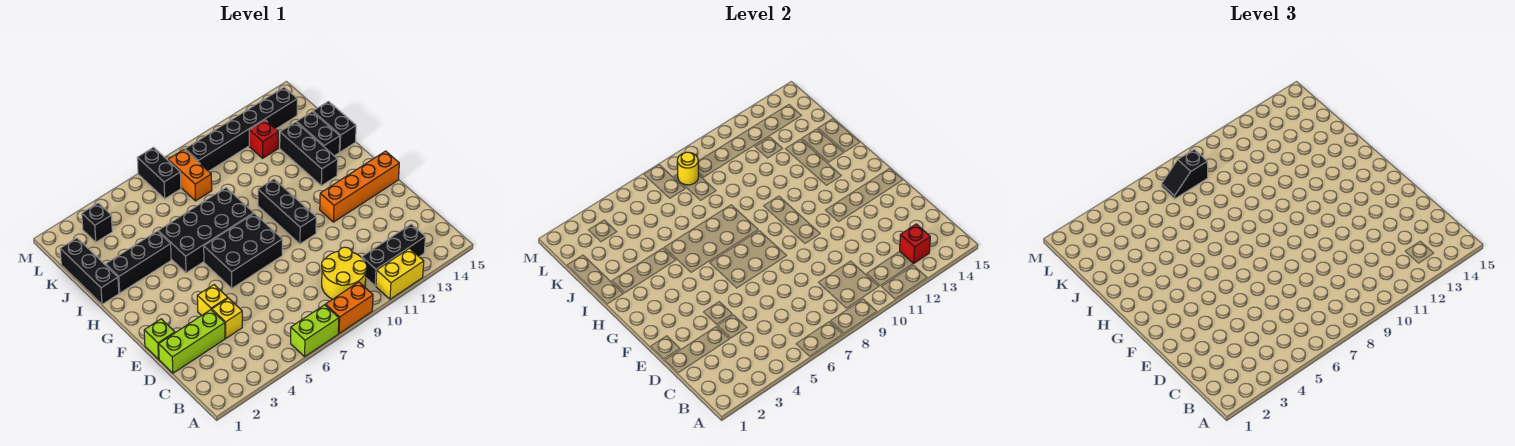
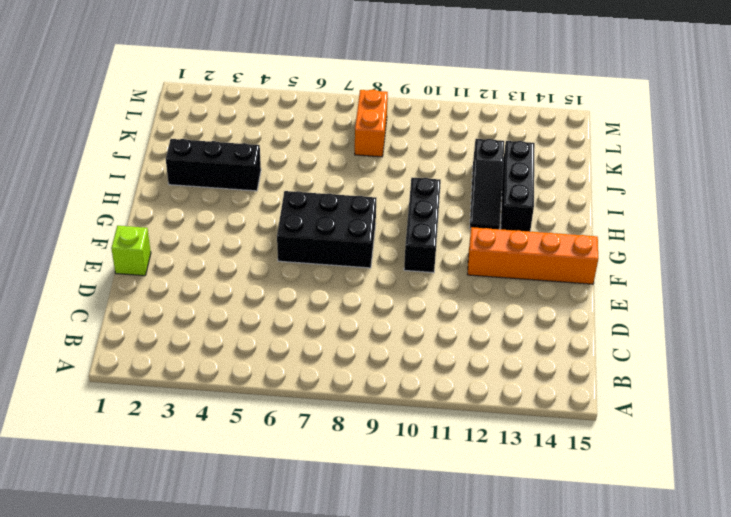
black 1x3 slope [470,139,504,229] -> none
none -> lime 1x2 brick [291,305,339,357]
none -> orange 1x2 brick [325,282,373,334]
none -> yellow 1x2 brick [376,248,424,299]

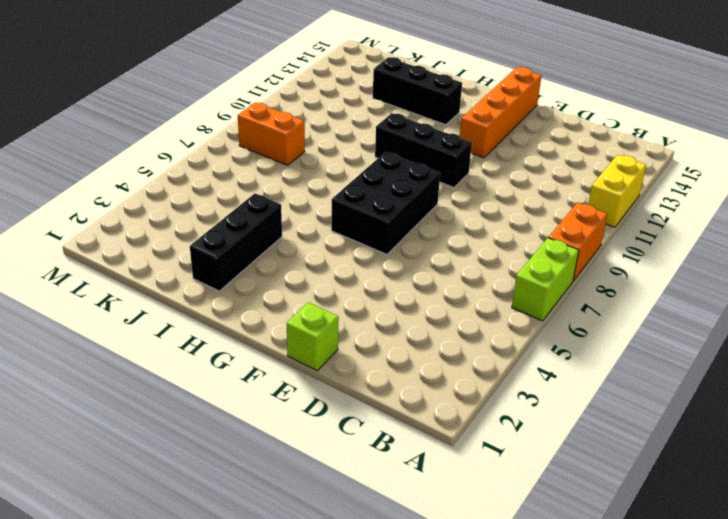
none -> yellow 2x2 round brick [322,247,367,299]
none -> black 1x3 brick [362,224,425,286]
none -> lime 1x3 brick [159,310,225,373]

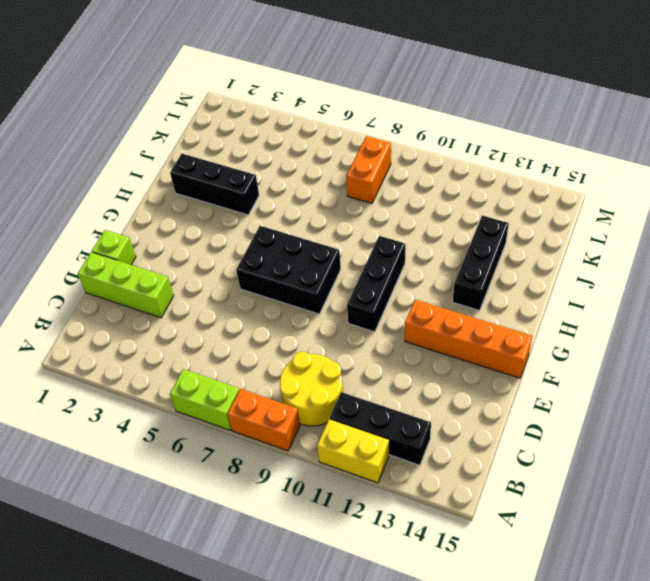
none -> yellow 1x1 brick [212,298,242,338]
none -> yellow 1x1 brick [197,285,228,315]
none -> black 2x4 brick [158,188,254,273]

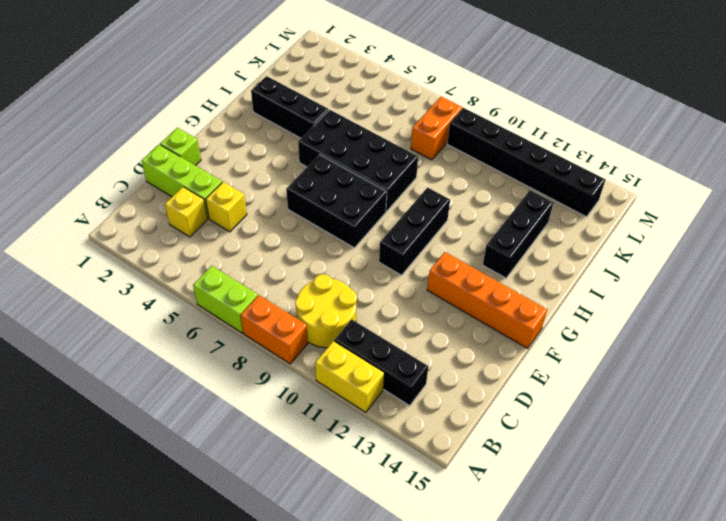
yellow 1x1 brick [165,187,207,237] -> yellow 1x1 brick moved to [197,285,228,315]
none -> black 1x3 brick [60,238,119,304]
none -> black 1x2 brick [296,112,340,156]
none -> black 1x2 brick [313,101,356,152]

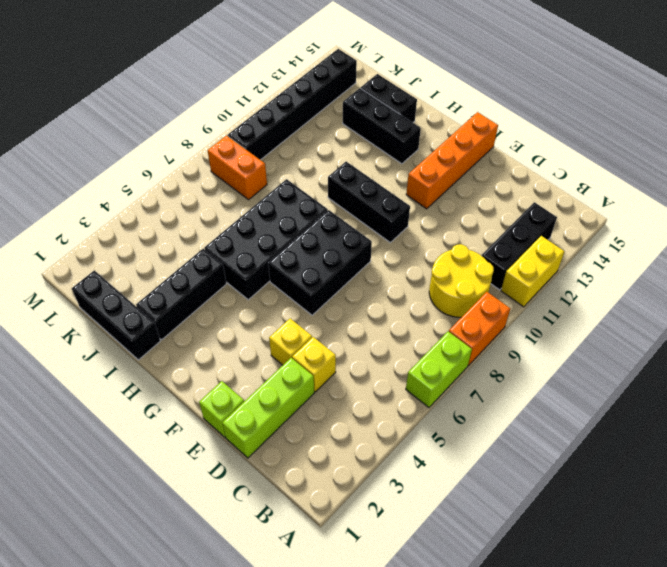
none -> black 1x2 brick [313,101,356,152]
none -> red 1x1 brick [249,120,278,158]
none -> black 1x1 brick [82,203,112,242]

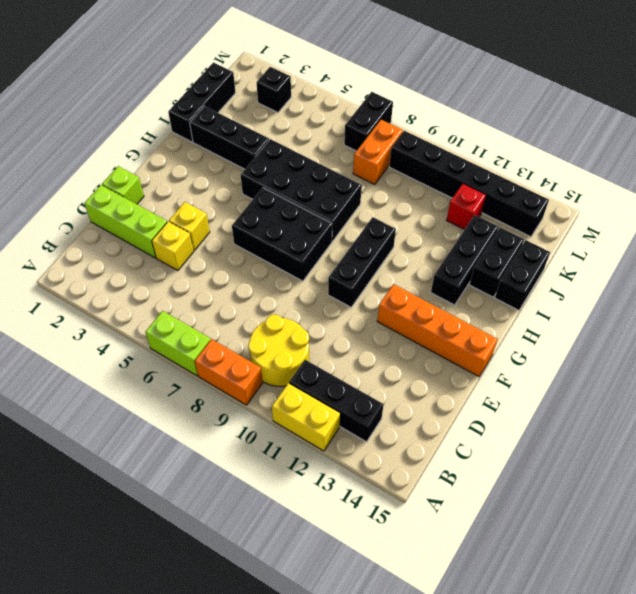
none -> red 1x1 brick [900,224,930,264]
none -> yellow 1x1 round brick [677,152,699,185]
none -> black 1x2 slope [1162,149,1208,199]

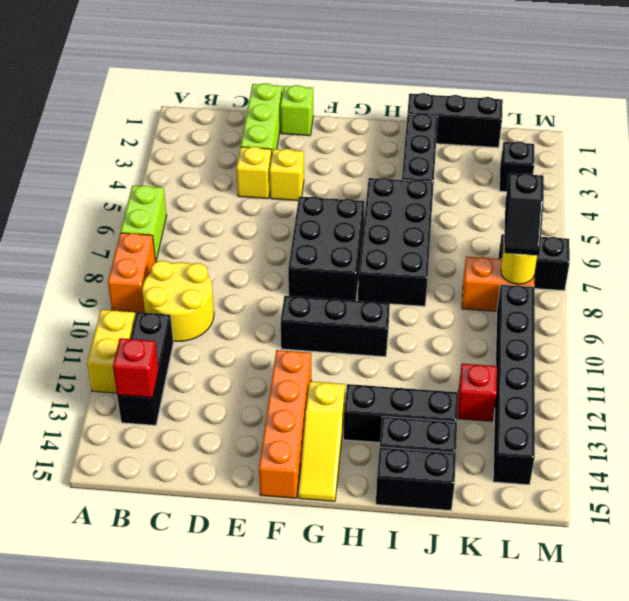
yellow 1x3 slope [298,381,345,501] -> none
black 1x2 slope [504,173,544,256] -> black 1x2 slope turned to [1162,149,1208,199]

